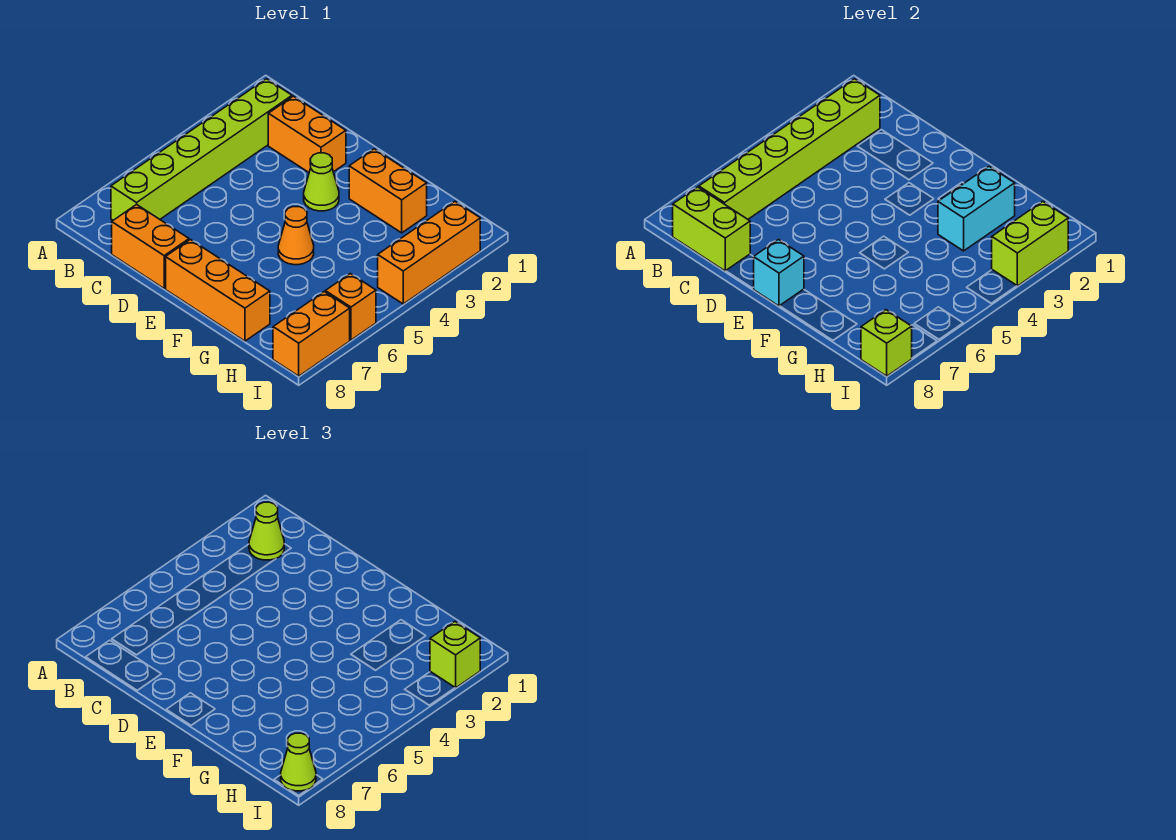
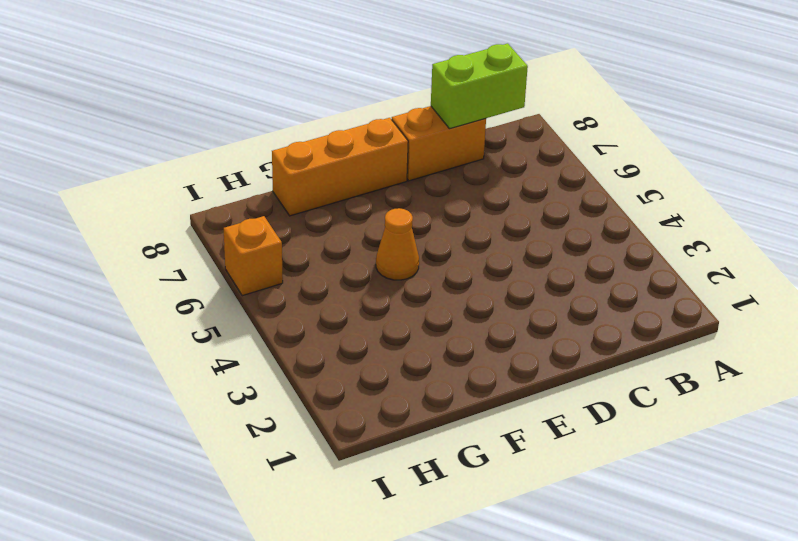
none -> lime 1x6 brick [111,79,292,220]
none -> orange 1x2 brick [268,96,346,172]
none -> lime 1x1 cone [304,153,339,211]

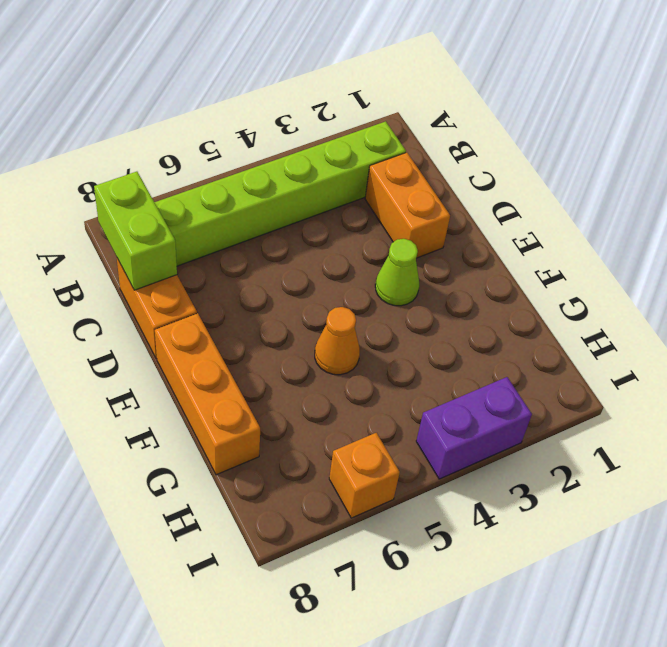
purple 1x2 brick [416,377,532,479] -> orange 1x3 brick [378,201,480,304]
none -> orange 1x2 brick [349,149,427,233]
none -> orange 1x2 brick [273,292,350,376]
none -> lime 1x6 brick [699,79,880,219]

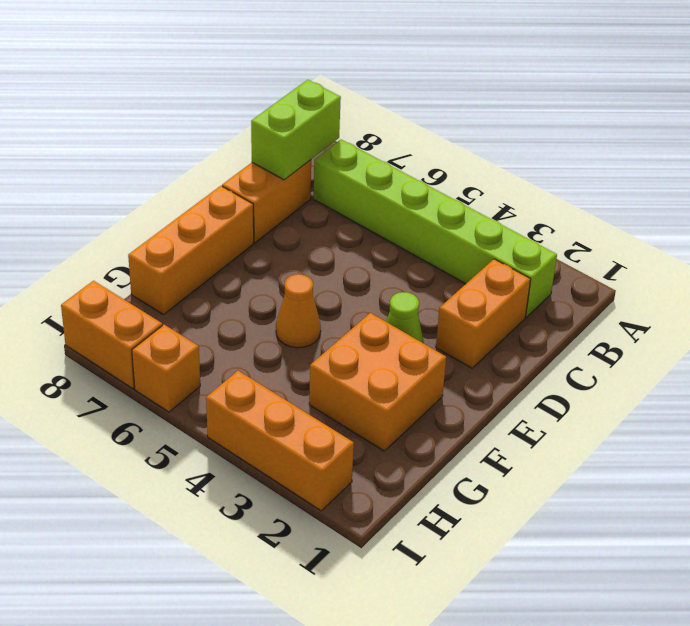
orange 2x2 brick [309,313,446,451] -> orange 1x2 brick [349,149,427,233]
none -> lime 1x6 brick [699,79,880,219]
none -> cyan 1x1 brick [754,240,804,306]
none -> cyan 1x2 brick [938,167,1015,251]

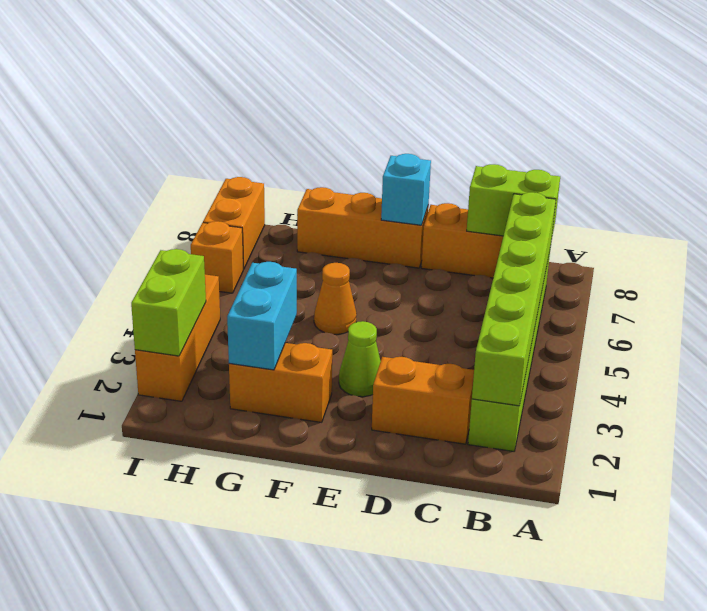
none -> lime 1x1 brick [861,310,912,376]
none -> lime 1x1 cone [249,502,284,560]
none -> lime 1x1 brick [430,621,480,688]

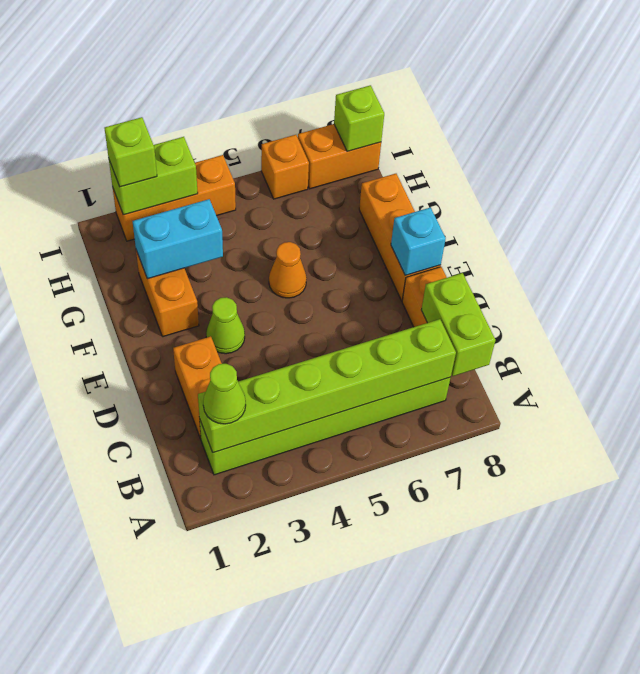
none -> lime 1x1 cone [281,733,316,791]

